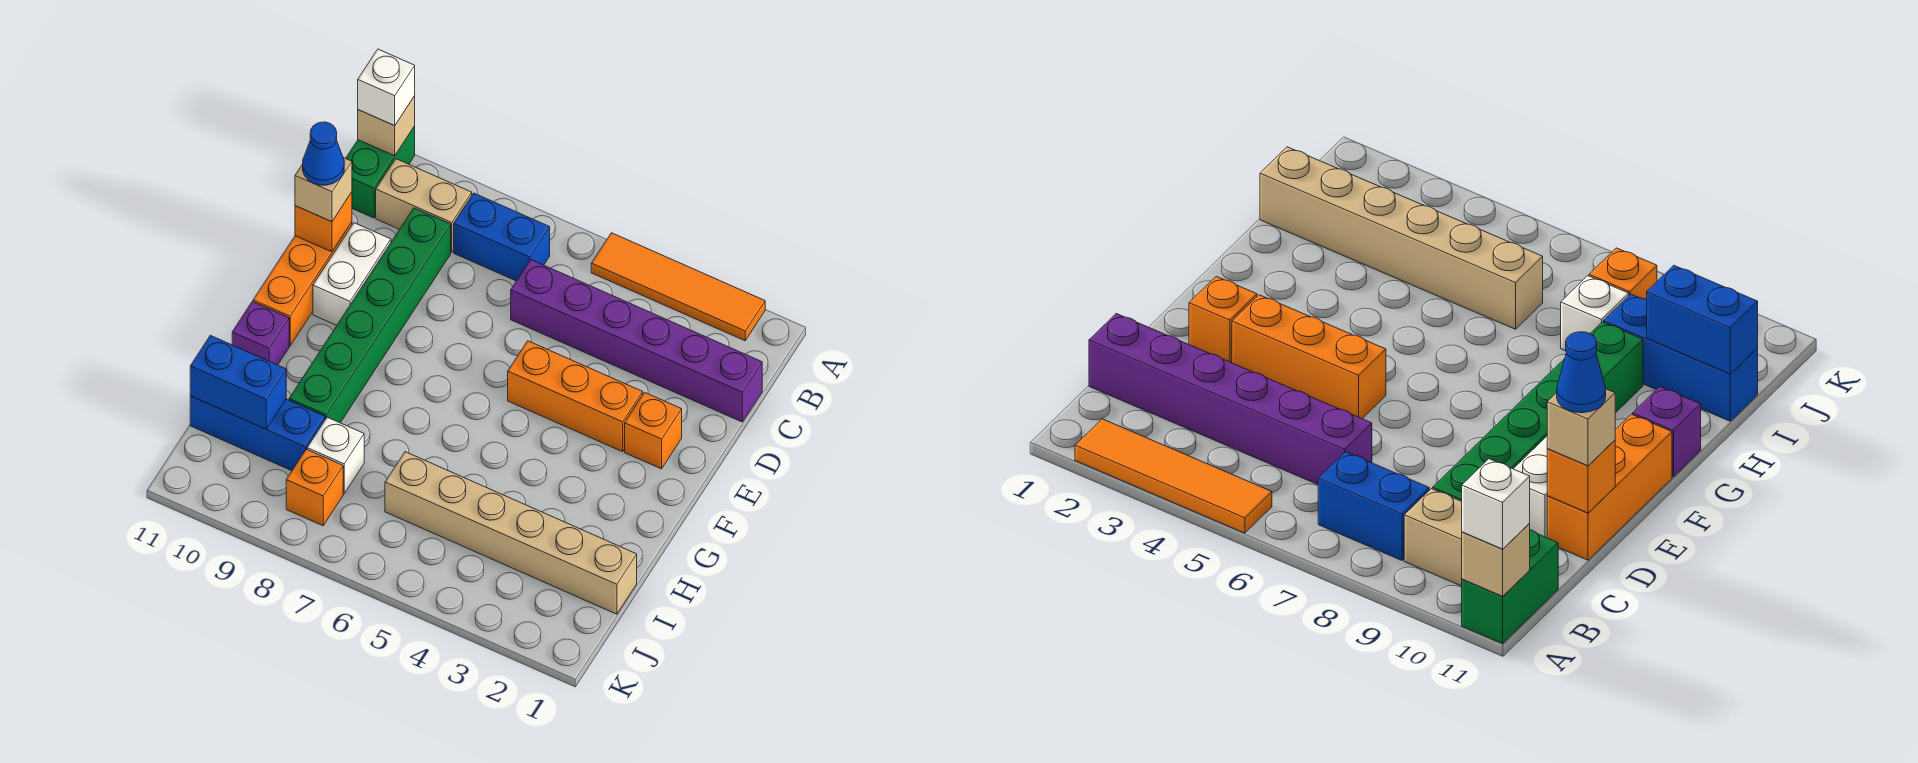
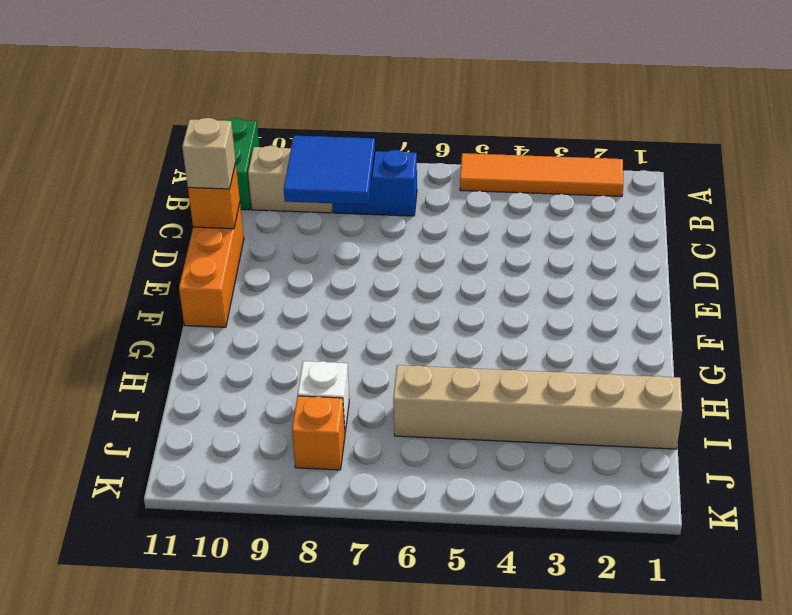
blue 2x2 tile [284,136,375,205] -> none
none -> purple 1x6 brick [511,260,762,422]
none -> green 1x6 brick [289,208,451,423]
none -> white 1x2 brick [313,223,391,325]

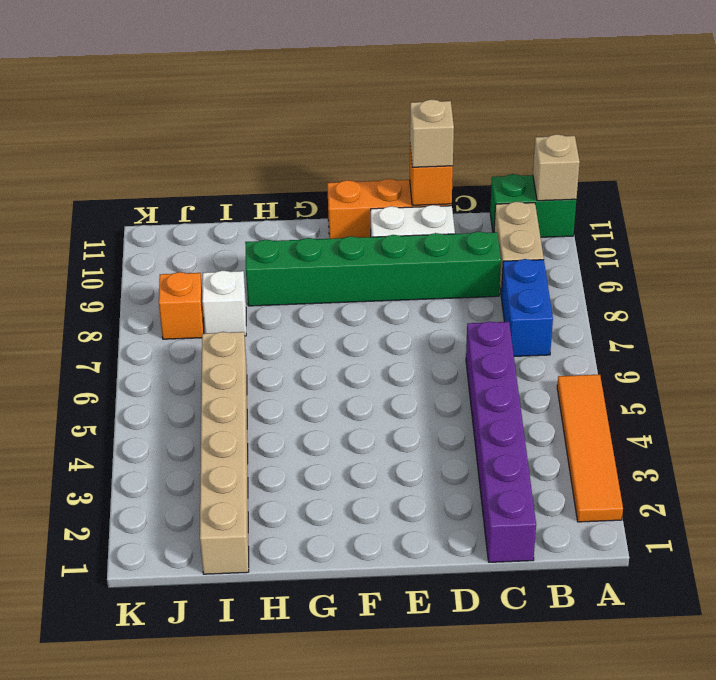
none -> orange 1x1 brick [625,392,682,469]
none -> orange 1x3 brick [508,341,643,452]
none -> purple 1x1 brick [232,302,289,365]

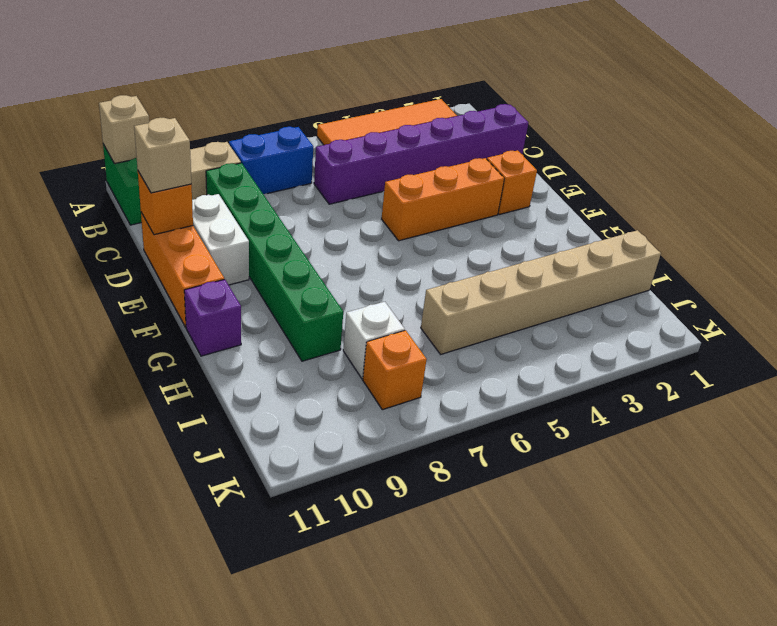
none -> blue 1x3 brick [190,396,325,471]
none -> blue 1x2 brick [190,335,286,429]
none -> white 1x1 brick [358,49,415,126]

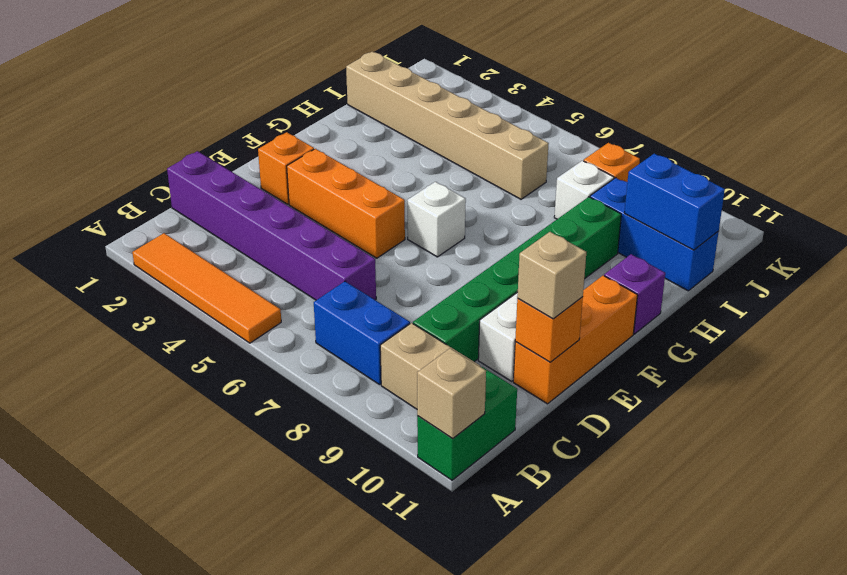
white 1x1 brick [407,182,466,257] -> white 1x1 brick moved to [358,49,415,126]
none -> blue 1x1 cone [303,122,344,185]

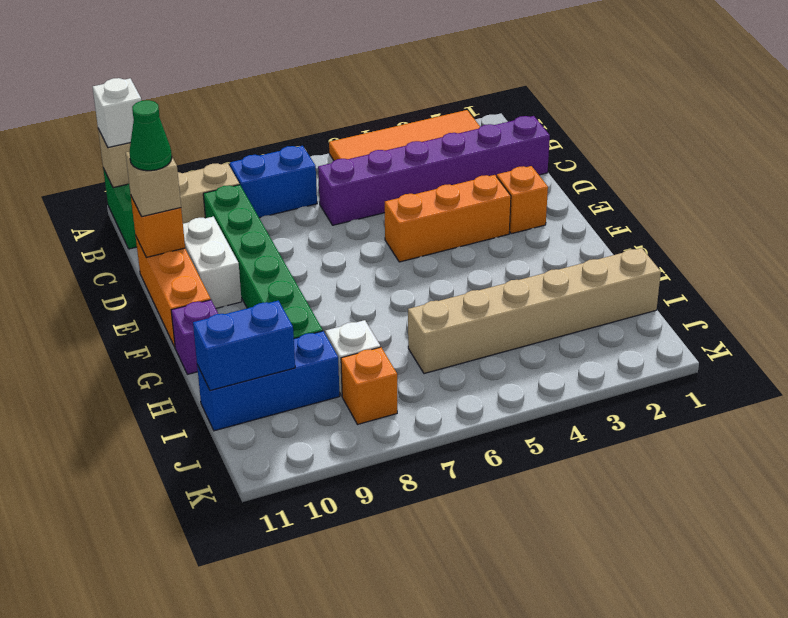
green 1x1 cone [129,100,172,171] -> blue 1x1 cone [303,122,344,185]

